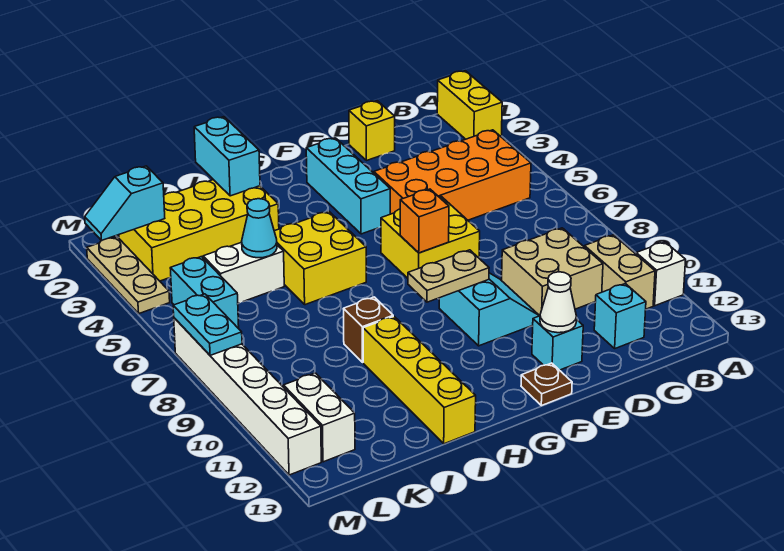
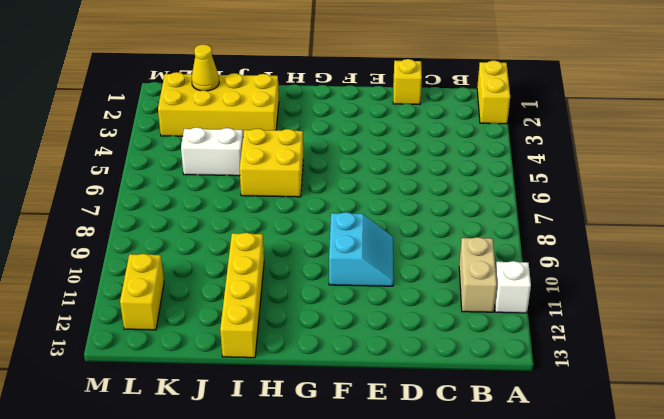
yellow 1x1 cone [191,44,219,91] -> none
yellow 1x2 brick [120,254,164,330] -> white 1x2 brick [283,373,355,462]
none -> orange 2x4 brick [374,130,531,220]
none -> tan 2x2 brick [502,228,603,316]
none -> cyan 1x1 brick [594,284,646,348]

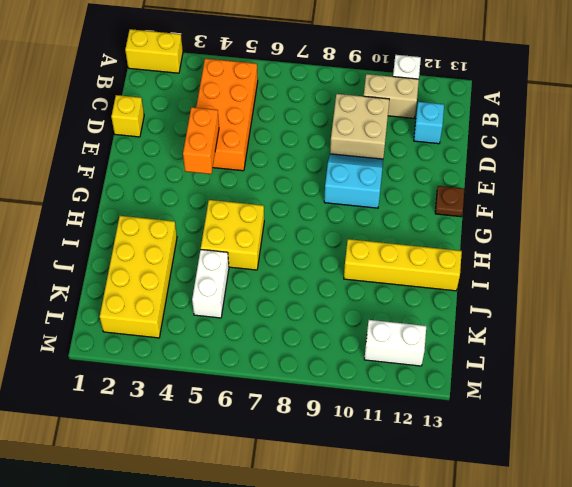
orange 1x2 brick [183,107,219,174] -> none
none -> yellow 2x2 brick [381,196,480,278]
none -> cyan 1x1 brick [532,316,583,370]
none -> cyan 1x3 brick [306,138,390,234]

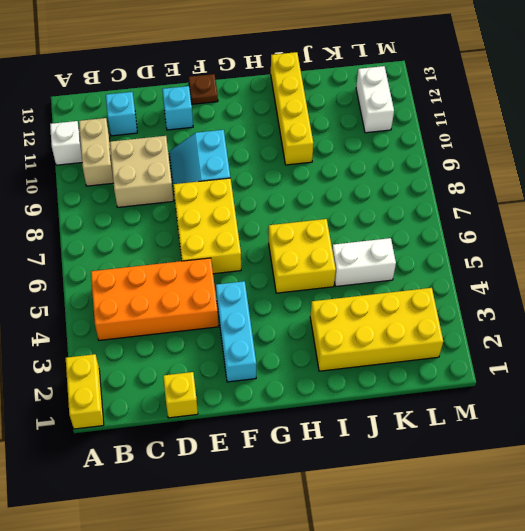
yellow 2x3 brick [173,178,241,274] -> yellow 2x2 brick [381,196,480,278]
none -> brown 1x1 brick [344,297,393,363]
none -> cyan 1x2 brick [170,257,239,329]
none -> tan 1x3 plate [87,237,170,313]

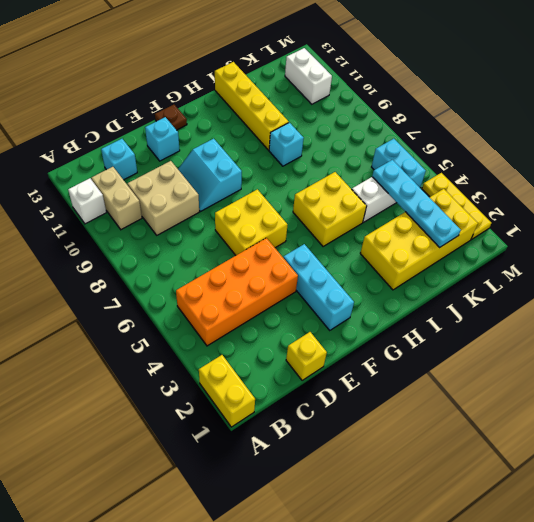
cyan 1x1 brick [269,123,304,166] -> brown 1x1 brick [344,297,393,363]
cyan 1x4 plate [372,160,461,248] -> none
yellow 1x3 plate [422,173,491,240] -> tan 1x3 plate [87,237,170,313]
none -> white 1x6 brick [174,318,321,475]
none -> white 1x1 cone [540,272,577,333]
none -> orange 1x1 brick [400,189,449,253]

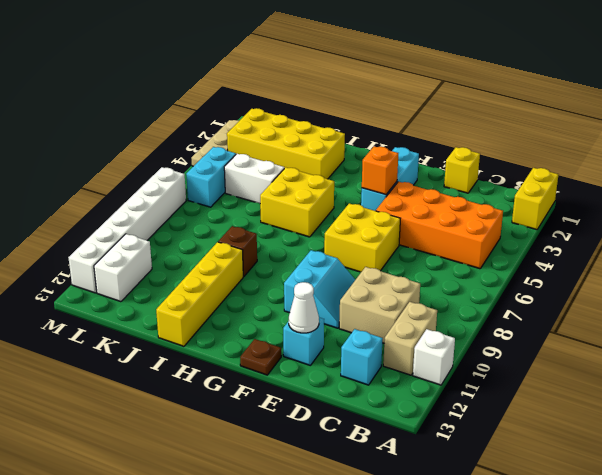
orange 1x1 brick [362,147,398,195] -> orange 1x1 brick moved to [400,189,449,253]
none -> tan 1x2 plate [408,250,489,302]
none -> cyan 1x2 brick [194,117,260,196]
none -> cyan 1x1 cone [242,199,277,258]

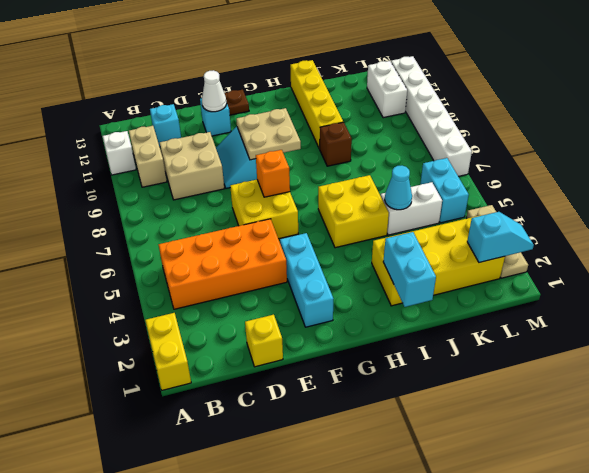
tan 2x2 plate [236,108,301,160] -> tan 1x2 plate [408,250,489,302]
none -> cyan 1x2 plate [173,294,242,355]

